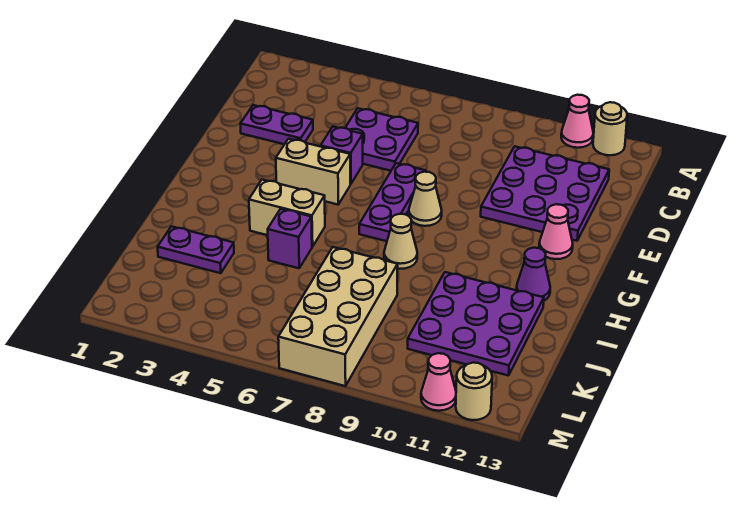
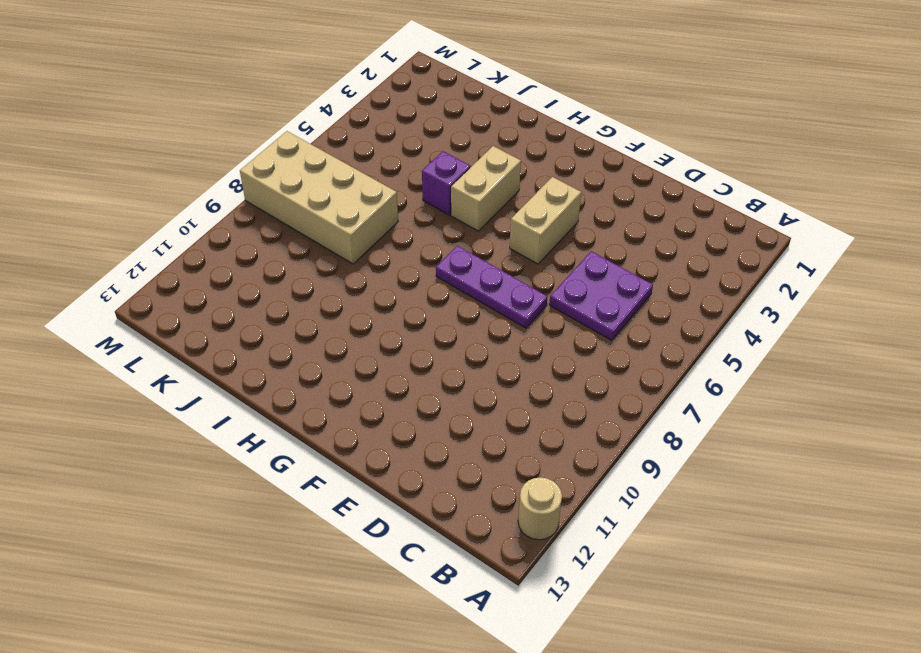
none -> pink 1x1 cone [561,95,593,148]
none -> purple 3x3 plate [481,146,609,241]
none -> purple 1x2 plate [241,105,313,144]

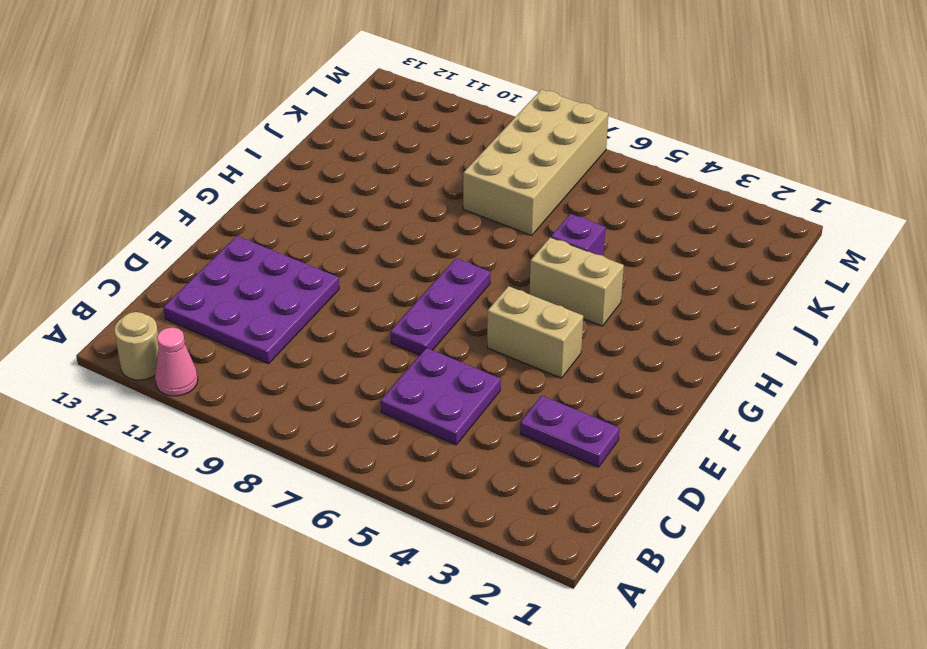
none -> purple 1x1 brick [321,127,363,184]
none -> tan 1x1 cone [409,172,442,226]
none -> pink 1x1 cone [539,204,573,259]

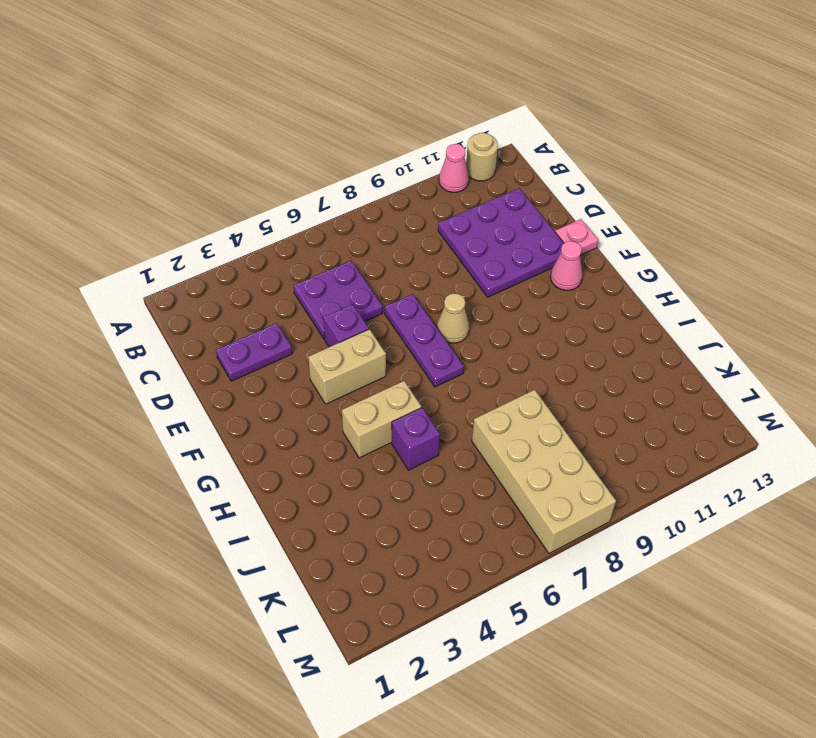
pink 1x1 plate [555,219,598,255] -> none
none -> tan 1x1 cone [384,214,417,269]
none -> purple 1x1 cone [516,248,550,301]
none -> purple 3x3 plate [408,272,544,376]

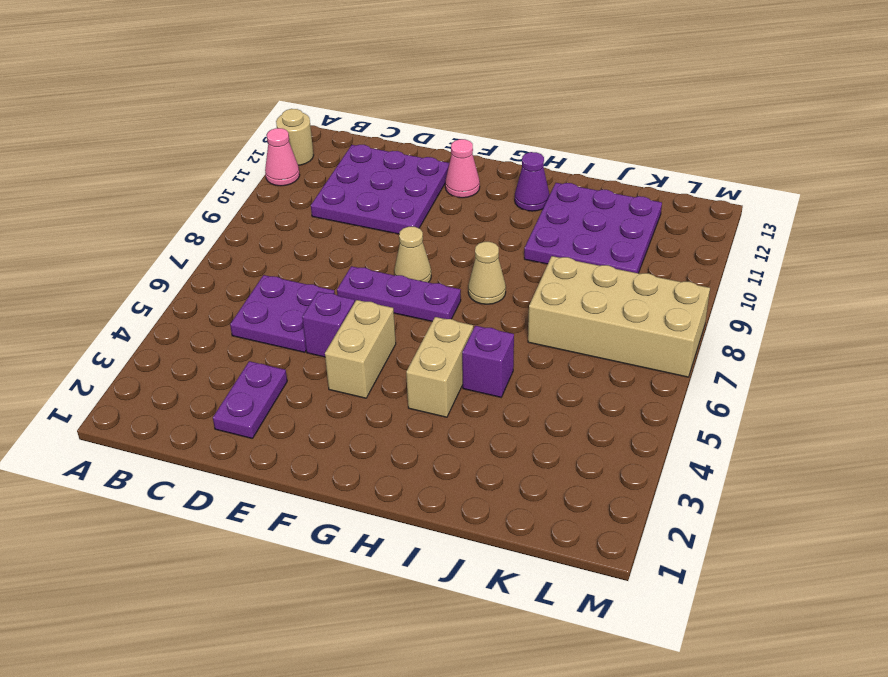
none -> purple 1x2 plate [158,226,234,273]
none -> pink 1x1 cone [421,353,456,411]
none -> tan 1x1 round brick [456,363,492,420]

